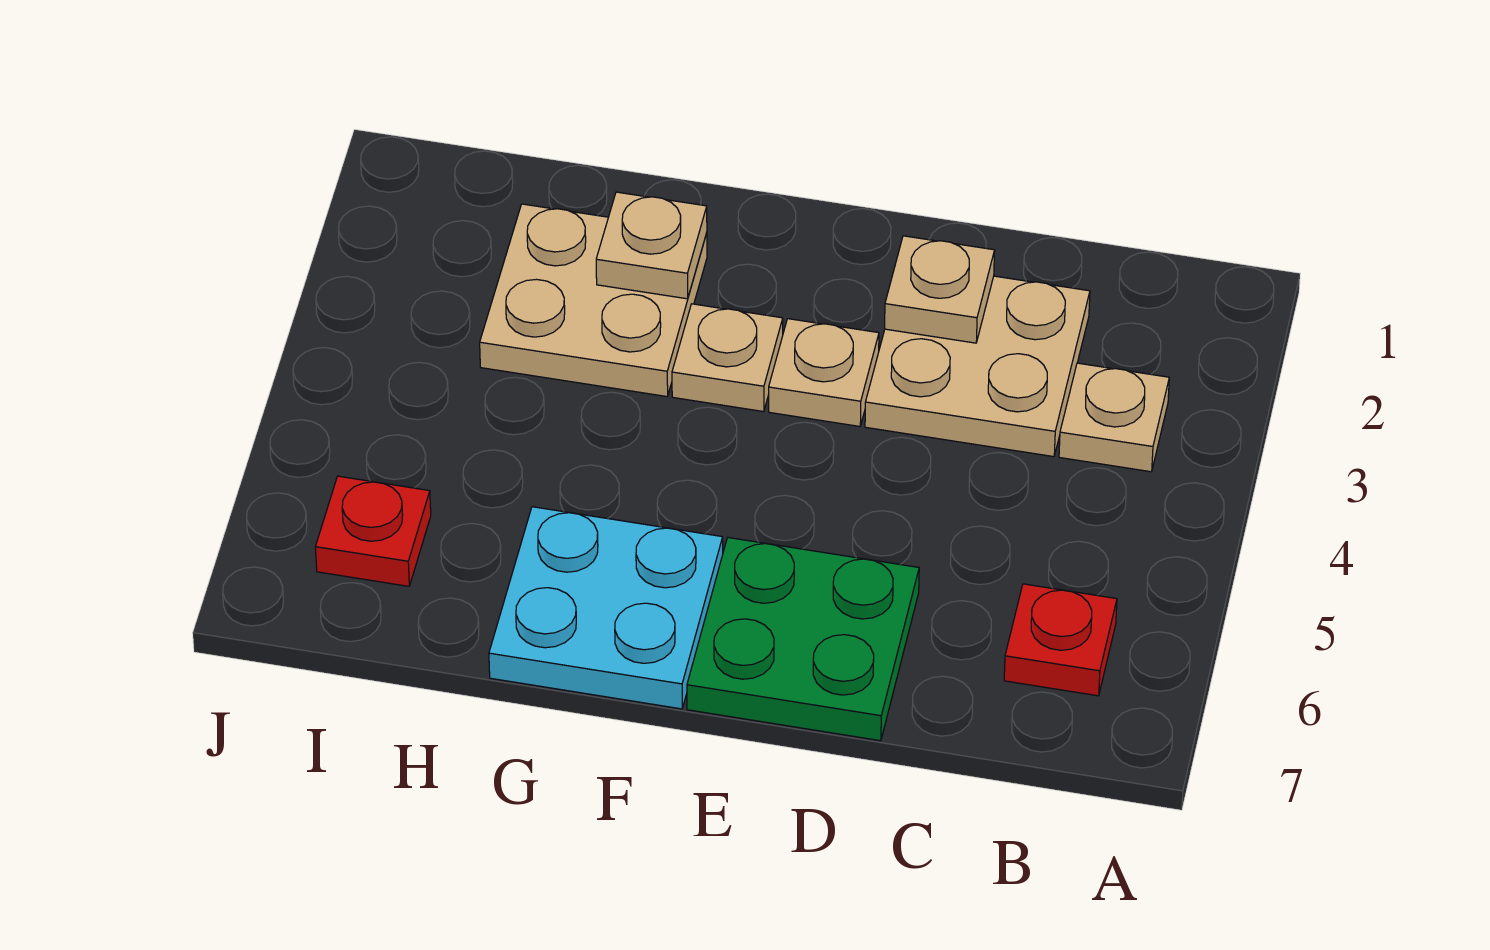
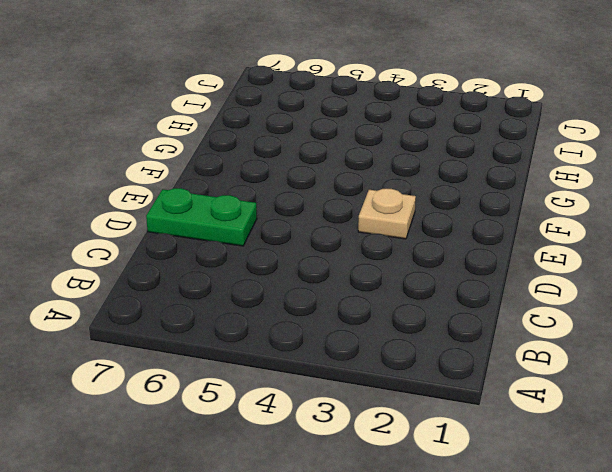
green 1x2 plate [146,188,257,246] -> green 2x2 plate [687,538,919,741]
none -> tan 1x1 plate [1059,363,1169,472]
none -> red 1x1 plate [1004,584,1117,696]

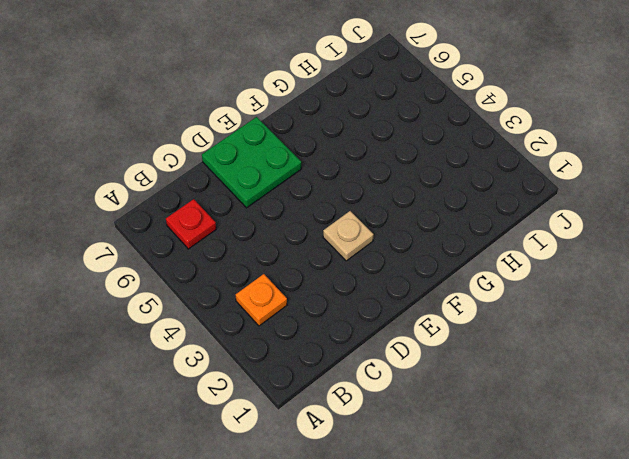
orange 1x1 plate [236,274,287,326] -> tan 1x1 plate [1059,363,1169,472]
none -> tan 2x2 plate [865,276,1090,457]
none -> tan 1x1 plate [672,304,783,412]

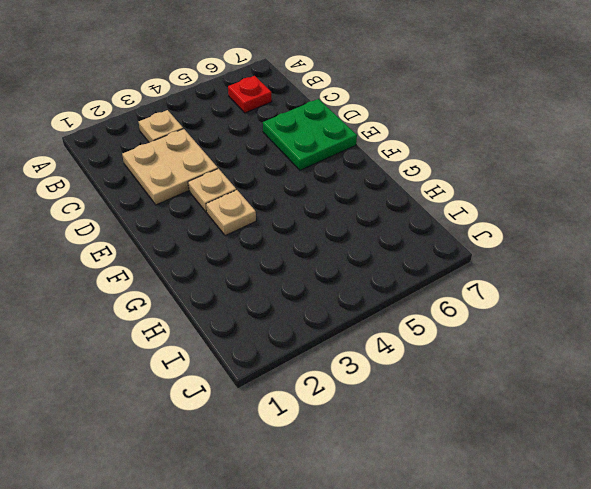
none -> cyan 2x2 plate [489,507,723,709]
none -> tan 2x2 plate [480,204,707,396]

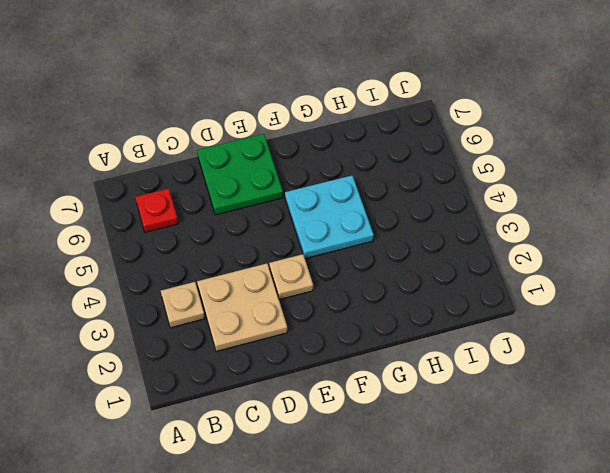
cyan 2x2 plate [285,176,374,259] -> cyan 2x2 plate moved to [489,507,723,709]
none -> tan 1x1 plate [672,304,783,412]
none -> tan 2x2 plate [480,204,707,396]

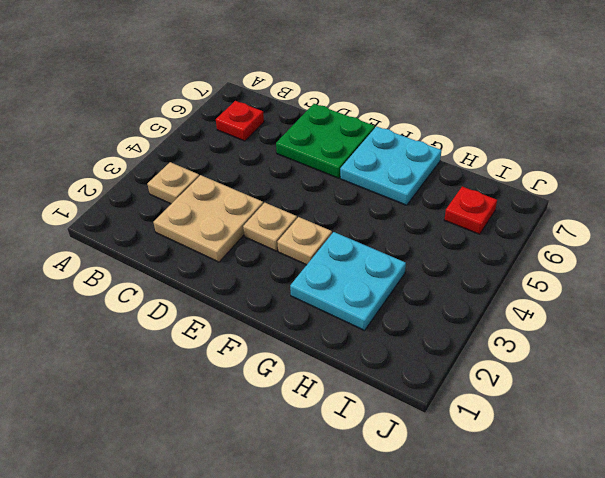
cyan 2x2 plate [290,232,406,331] -> tan 2x2 plate [480,204,707,396]
none -> tan 1x1 plate [885,236,995,343]
none -> tan 1x1 plate [596,192,707,299]

